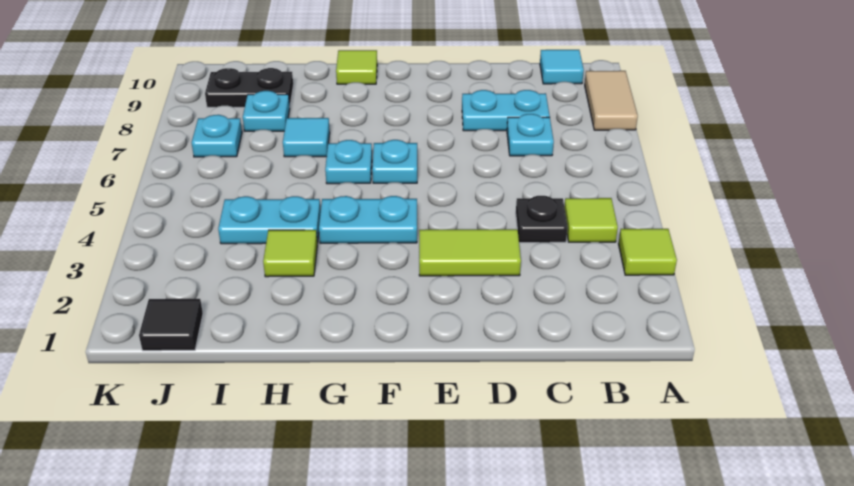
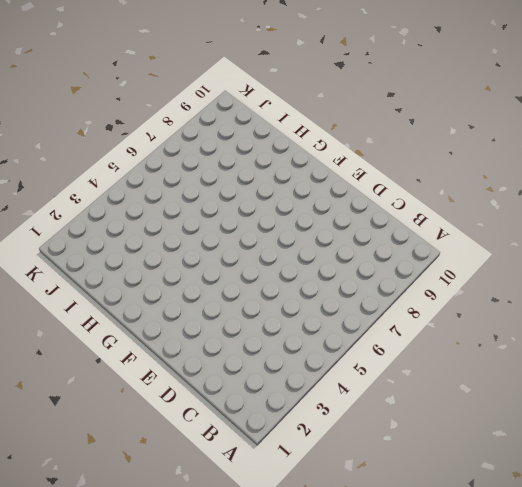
none -> lime 1x1 tile [618,229,677,275]
none -> tan 1x2 tile [585,71,638,130]
none -> lime 1x1 tile [564,198,618,242]

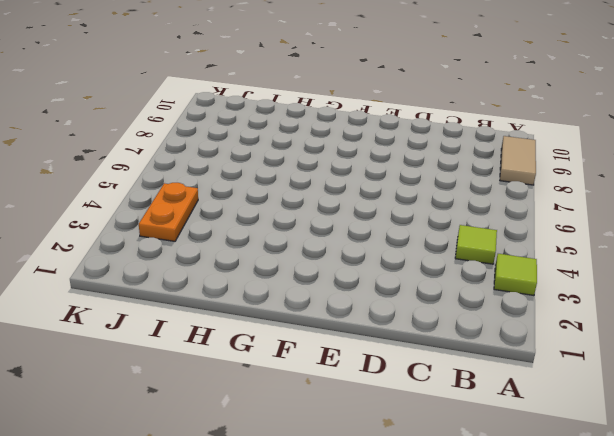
orange 1x2 plate [139,183,198,241] -> none
none -> cyan 1x1 tile [540,50,584,84]
none -> black 1x1 plate [516,196,568,243]
none -> cyan 1x1 plate [507,114,554,156]

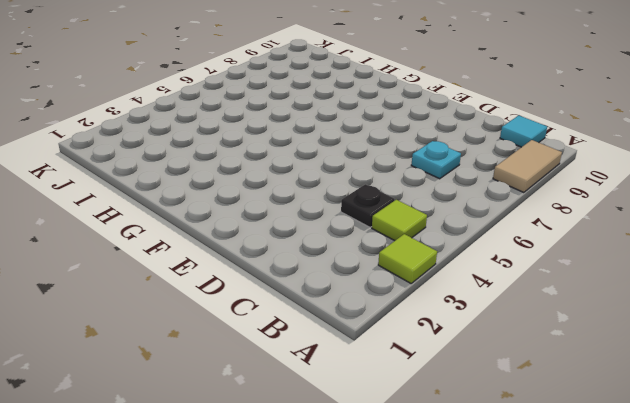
none -> cyan 1x2 plate [462,90,550,131]
none -> lime 1x2 tile [419,229,521,276]
none -> cyan 1x2 plate [319,196,417,243]

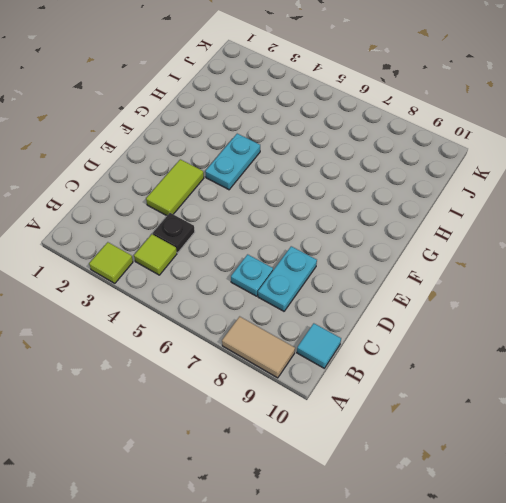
none -> cyan 1x1 plate [372,140,417,183]
none -> cyan 1x1 plate [325,140,372,184]
none -> lime 1x1 tile [336,50,377,84]

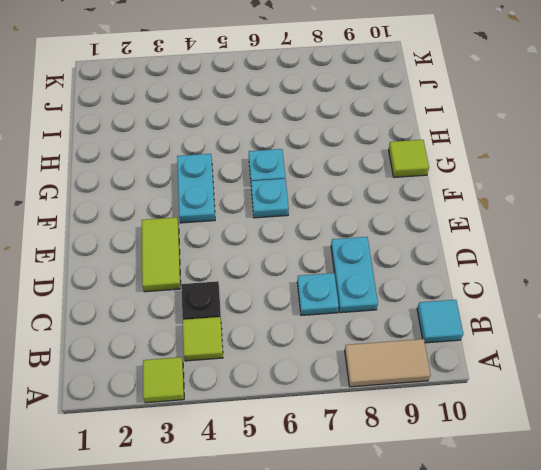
none -> lime 1x1 tile [263,230,317,277]
none -> cyan 1x2 plate [218,196,321,244]
none -> cyan 1x1 tile [283,118,330,157]

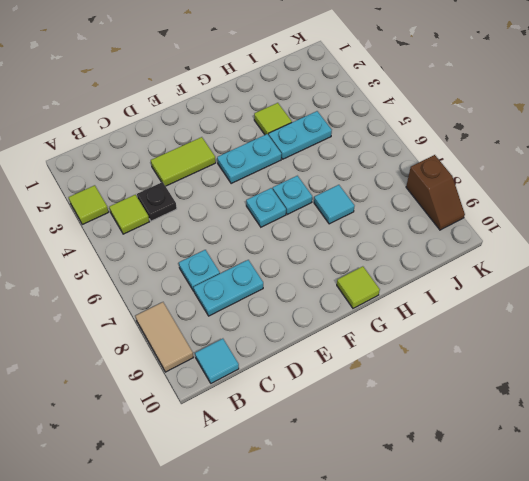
brown 1x2 slope [406,155,465,230] -> none
none -> cyan 1x1 plate [243,91,290,131]
none -> black 1x2 plate [205,68,293,107]
none -> black 1x1 tile [139,299,203,351]

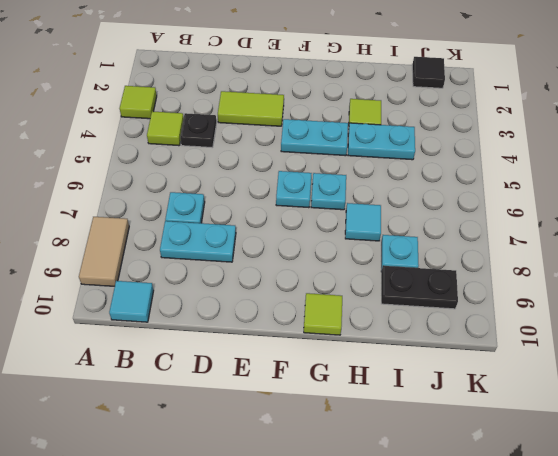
none -> cyan 1x1 plate [192,115,242,157]

